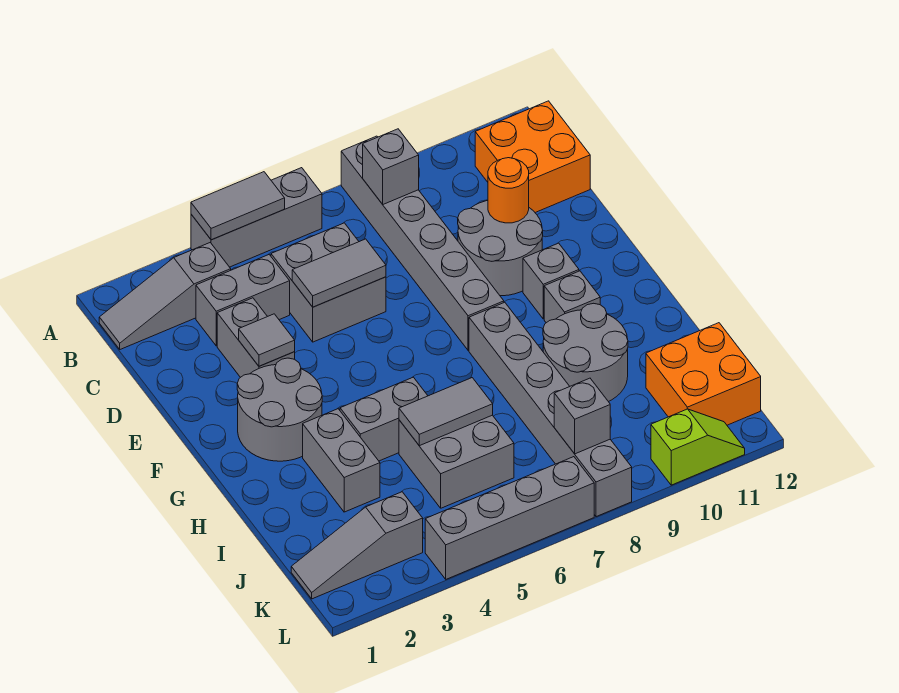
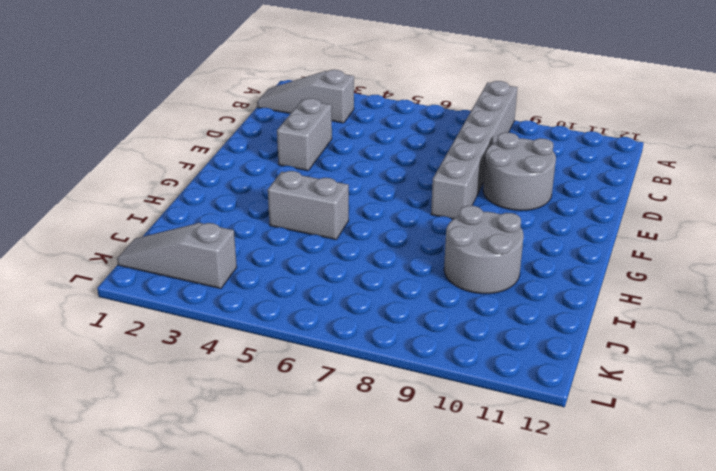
none -> grey 1x3 brick [191,168,322,267]
none -> orange 2x2 brick [475,101,590,213]
none -> grey 1x2 brick [196,255,290,346]

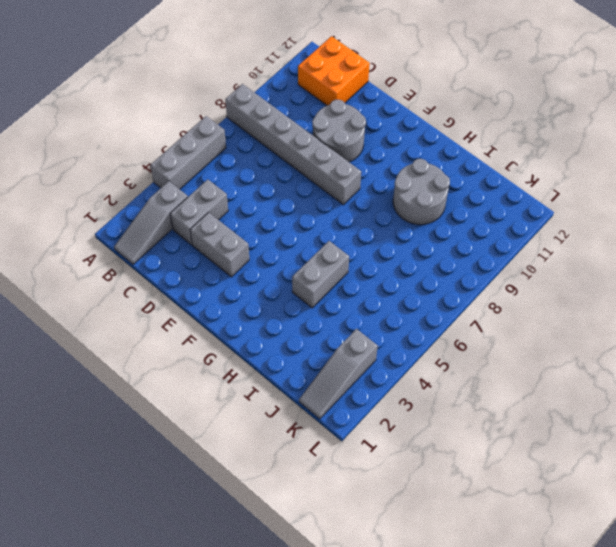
none -> grey 2x2 brick [271,223,386,342]
none -> grey 2x2 round brick [237,358,322,461]
none -> grey 1x1 brick [523,243,579,319]

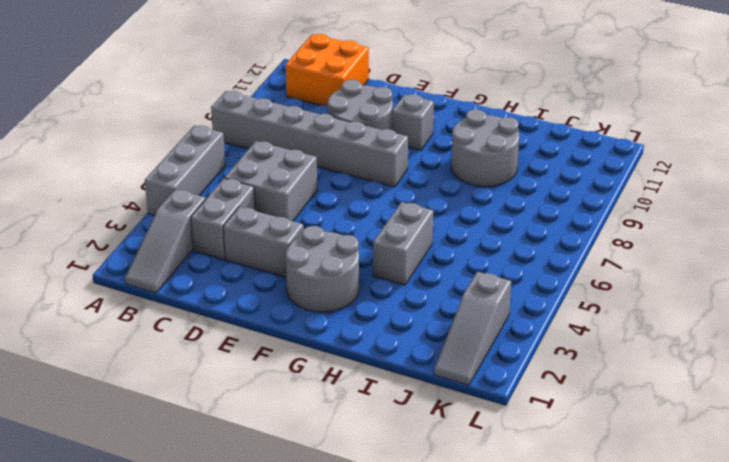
none -> grey 1x6 brick [469,302,632,517]
none -> grey 1x1 brick [544,271,600,323]
none -> grey 1x2 brick [303,409,380,512]

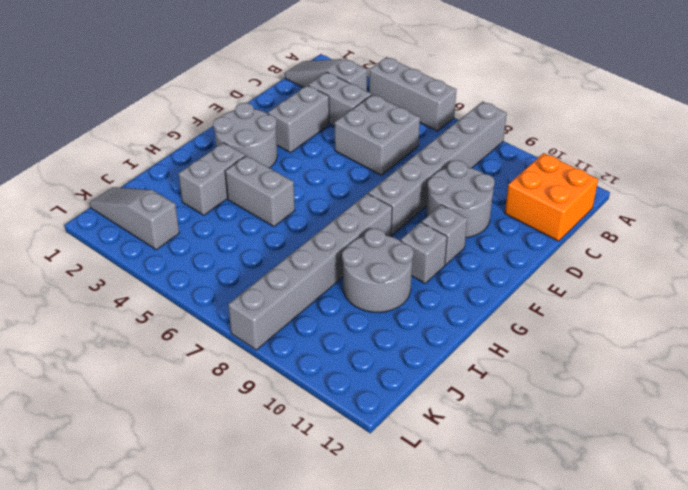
none -> grey 2x2 brick [399,415,514,508]
none -> orange 2x2 brick [646,323,761,425]
none -> grey 1x4 brick [425,457,594,579]

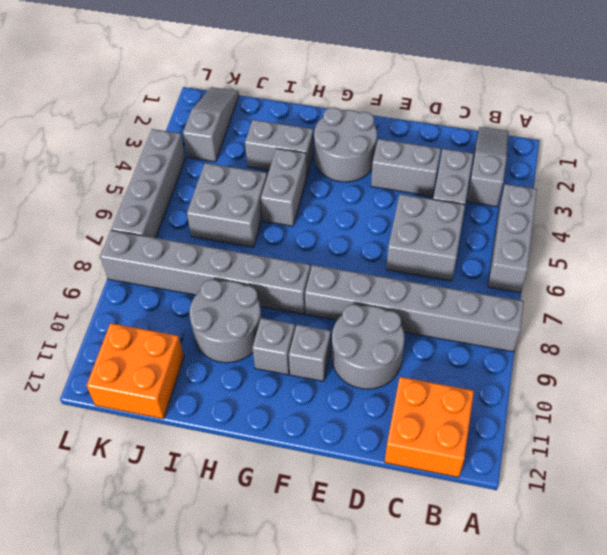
none -> lime 1x2 slope [651,409,745,485]
none -> grey 1x2 tile [191,172,285,240]
none -> grey 1x1 brick [363,129,419,204]

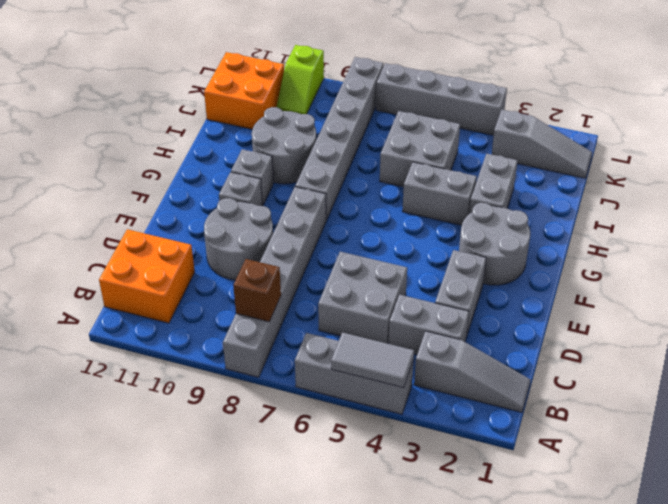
brown 1x1 brick [233,259,281,322] -> grey 1x1 brick [363,129,419,204]
lime 1x2 slope [277,45,324,114] -> lime 1x2 slope turned to [651,409,745,485]
none -> grey 1x2 tile [292,239,386,307]
none -> orange 1x1 round brick [488,158,529,223]
none -> grey 1x1 tile [239,314,295,366]

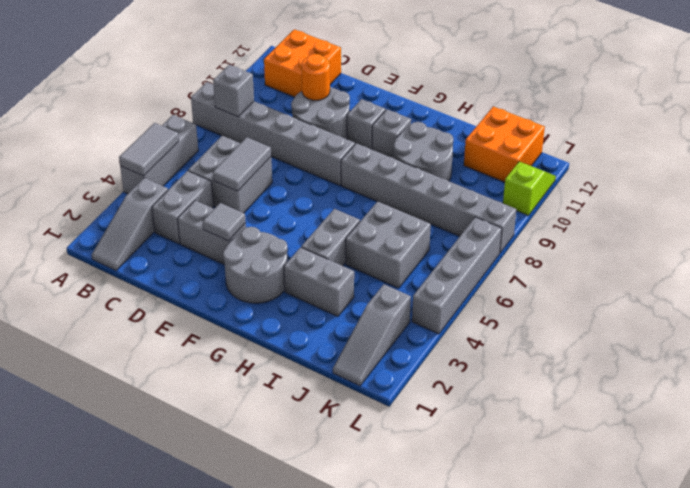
none -> grey 1x2 tile [399,378,493,446]
none -> grey 1x1 brick [554,378,610,454]

